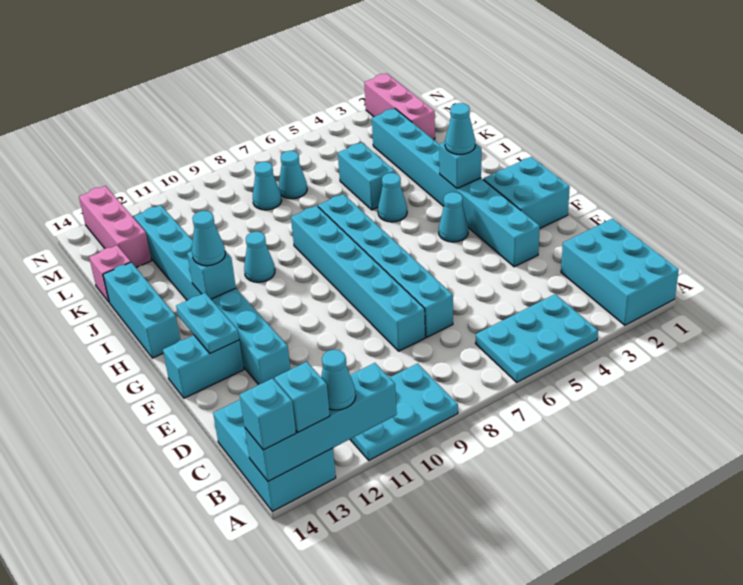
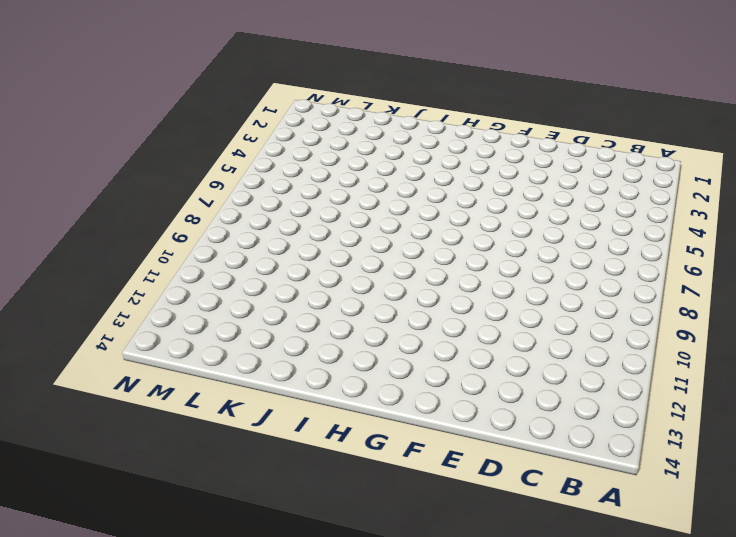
none -> cyan 2x3 brick [561,219,679,325]
none -> cyan 2x3 plate [476,294,598,382]
none -> cyan 2x3 plate [350,364,458,460]

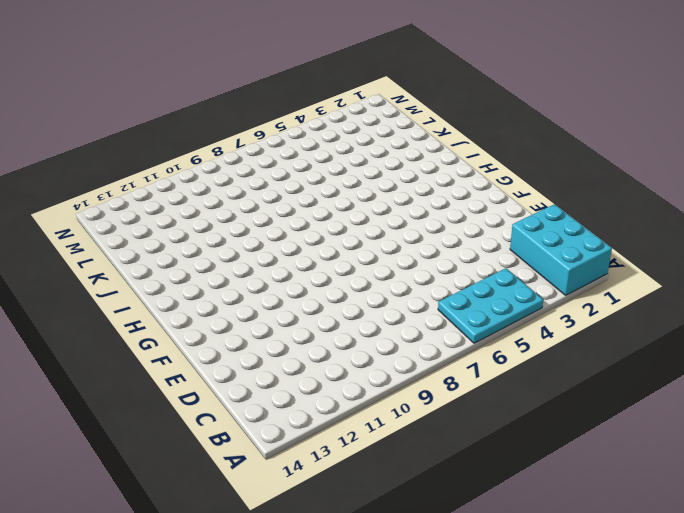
none -> cyan 2x3 plate [350,364,458,460]
none -> cyan 2x3 brick [213,400,336,511]
none -> cyan 1x6 brick [318,194,453,337]

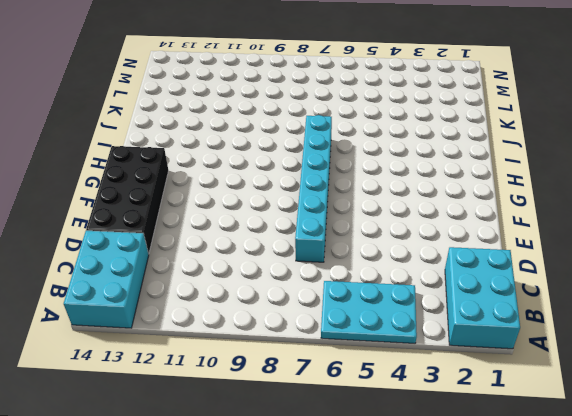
black 2x4 brick [86,146,169,254] -> cyan 1x2 brick [163,335,244,398]
none -> cyan 2x3 plate [350,364,458,460]
none -> cyan 1x6 brick [291,206,425,351]
none -> cyan 1x8 brick [372,108,540,267]

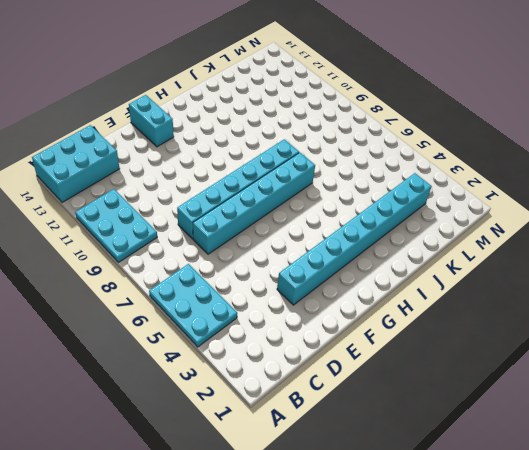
none -> cyan 2x3 brick [561,219,679,325]
none -> cyan 1x8 brick [134,205,291,385]
none -> cyan 2x2 brick [483,157,570,228]

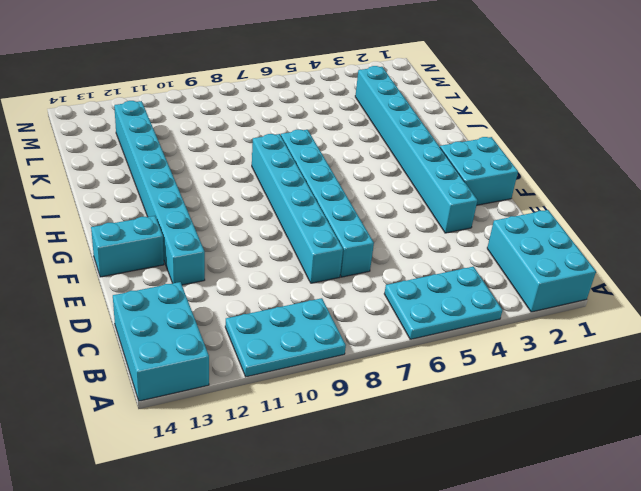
none -> cyan 1x1 cone [439,192,468,242]
none -> cyan 1x3 brick [103,262,180,358]
none -> cyan 1x1 cone [378,173,407,222]

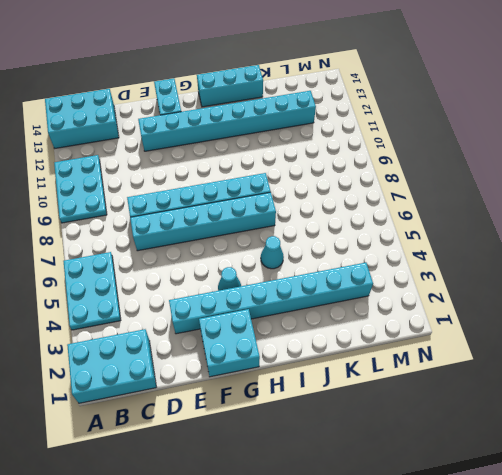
none -> cyan 1x1 cone [244,232,275,282]
none -> cyan 1x2 brick [338,143,395,210]
none -> pink 1x1 brick [89,245,131,302]

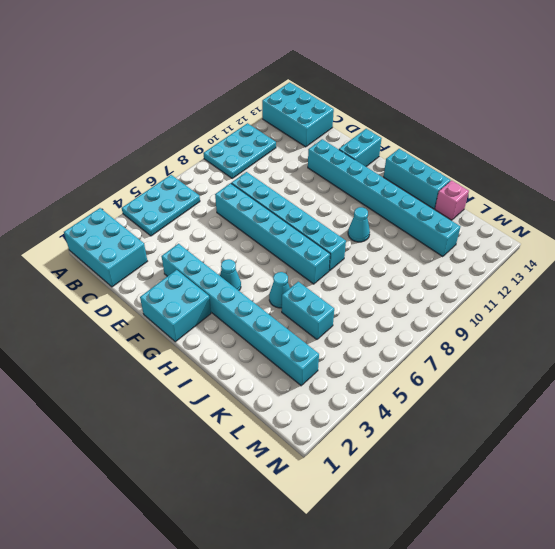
none -> pink 1x3 brick [364,73,435,140]
none -> cyan 1x1 cone [279,151,307,199]
none -> cyan 1x1 cone [253,162,282,210]

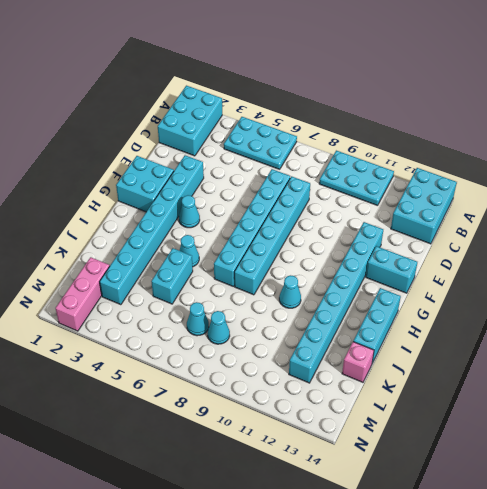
none -> pink 1x3 brick [79,186,151,268]
none -> cyan 1x4 brick [245,363,397,481]
none -> cyan 1x2 plate [176,293,239,354]

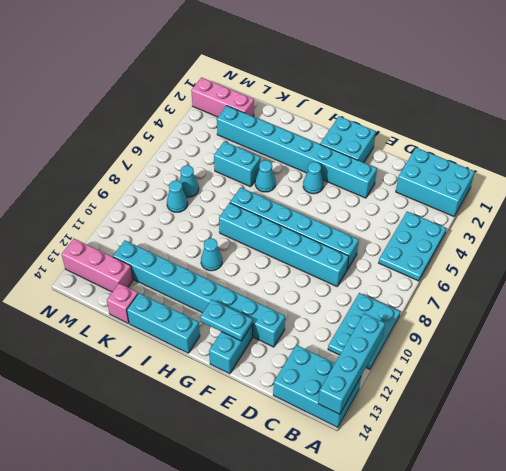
none -> cyan 1x1 brick [439,142,481,188]
none -> cyan 1x1 brick [187,251,236,299]
none -> cyan 1x1 cone [321,350,356,410]

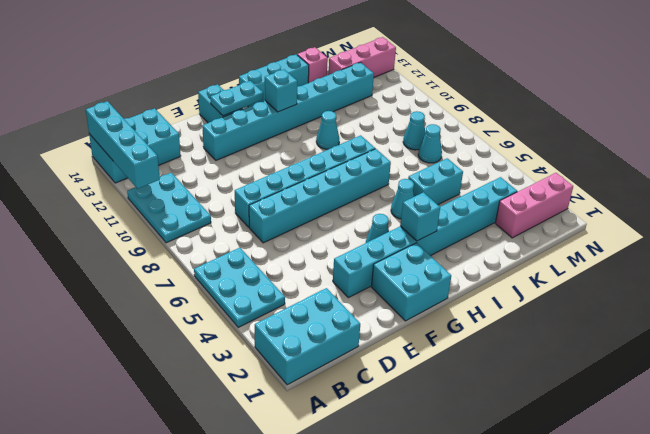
none -> cyan 1x1 cone [321,350,356,410]
none -> cyan 1x1 brick [274,362,330,432]
none -> cyan 1x1 brick [239,378,296,450]

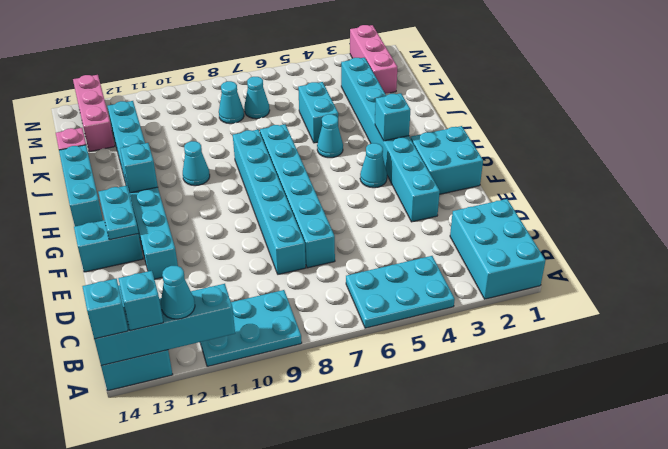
none -> cyan 1x1 cone [445,103,475,154]
none -> cyan 1x1 cone [192,211,225,266]

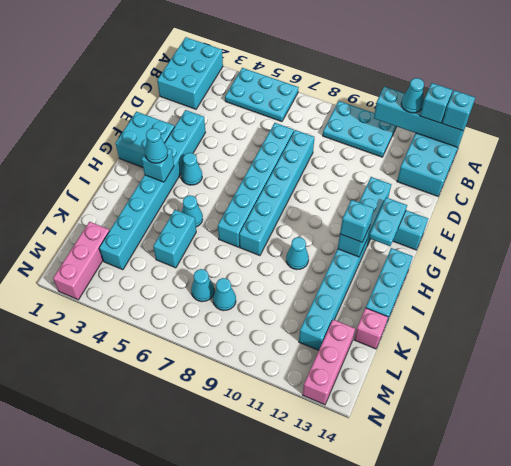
cyan 1x1 brick [340,200,374,242] -> cyan 1x1 cone [192,211,225,266]

